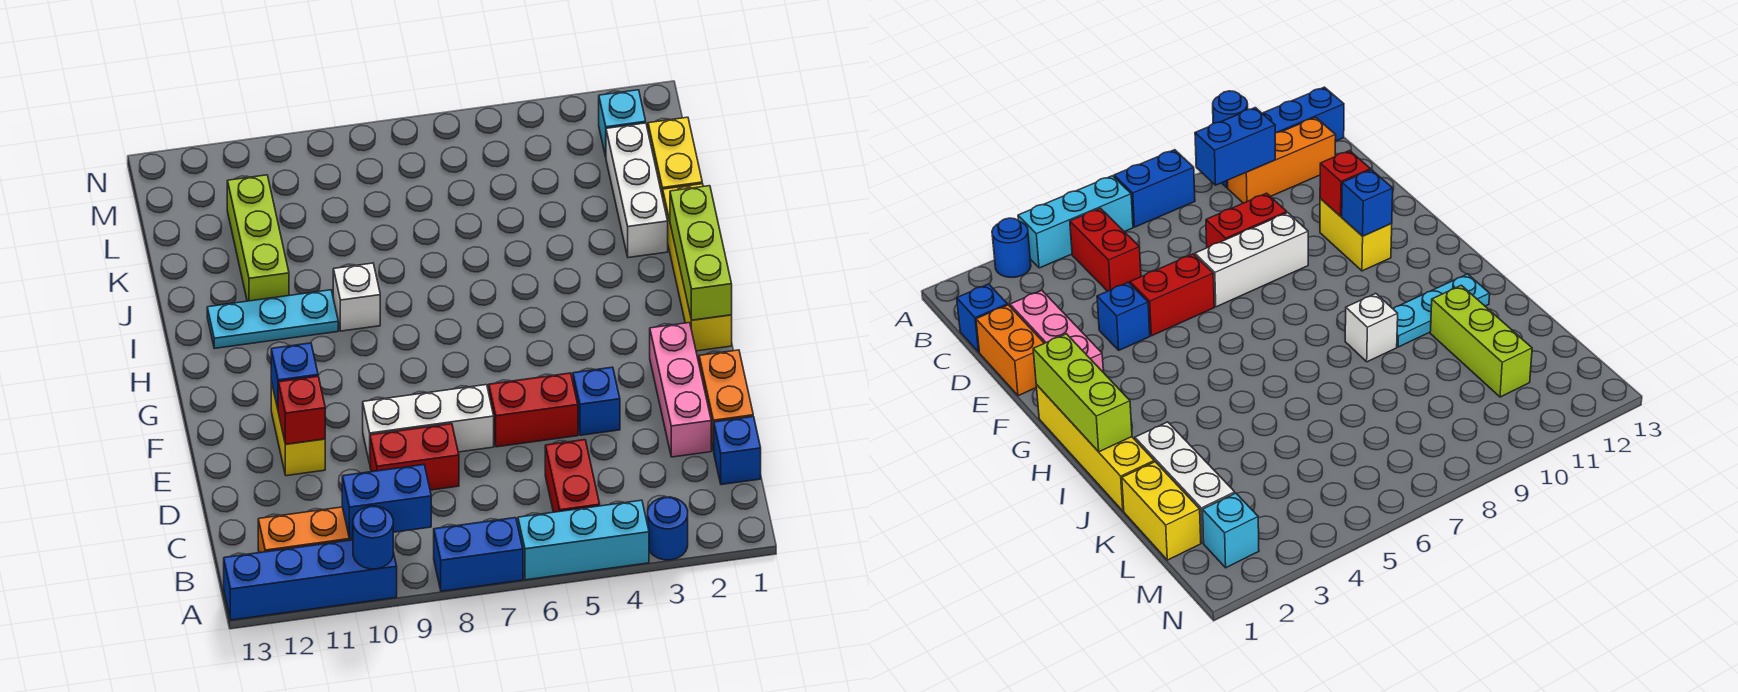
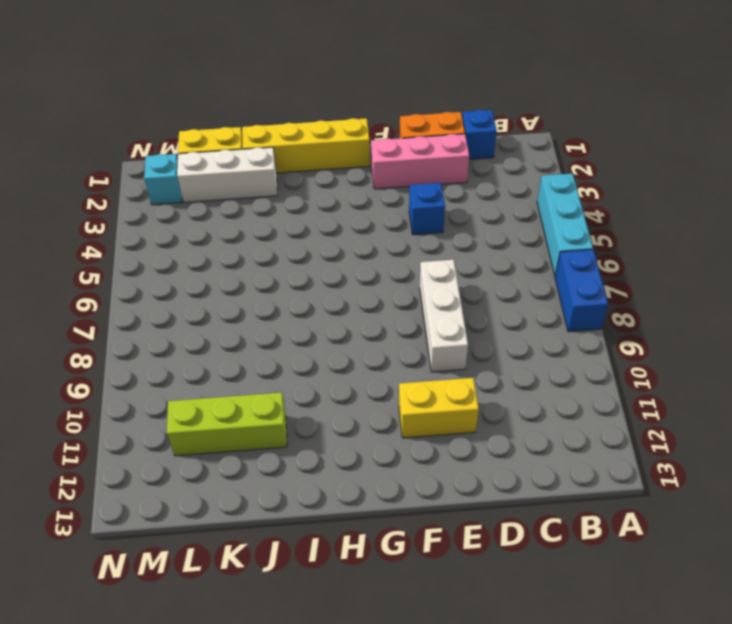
none -> blue 1x1 round brick [648,497,688,560]
none -> blue 1x4 brick [224,540,397,620]
none -> red 1x2 brick [545,440,600,512]

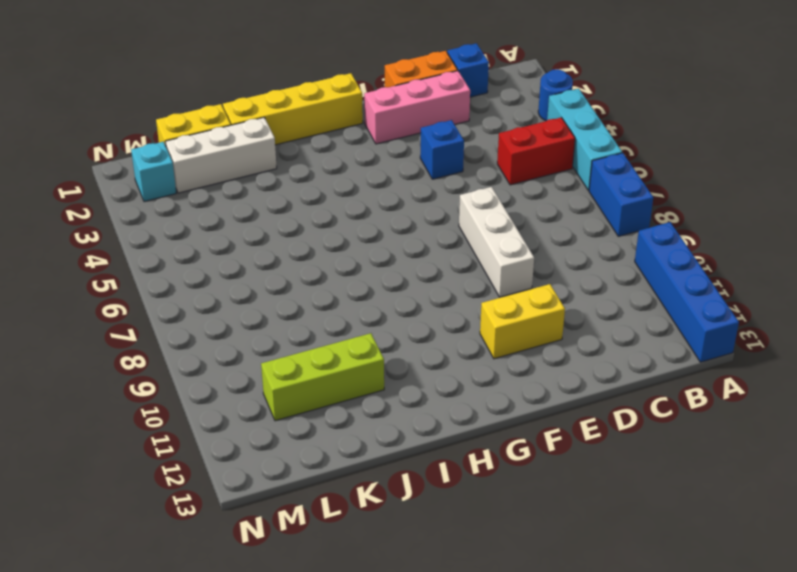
none -> orange 1x3 brick [258,507,353,553]
none -> red 1x2 brick [370,424,459,490]
none -> red 1x2 brick [489,373,578,447]

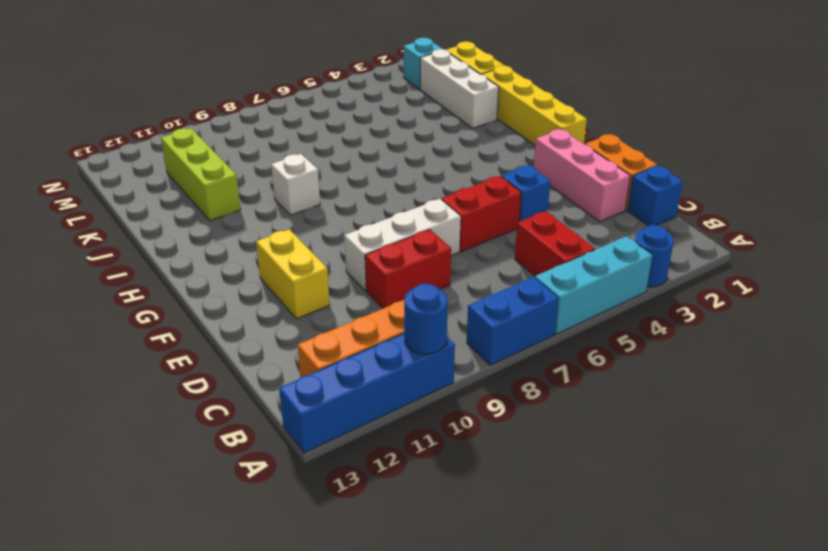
none -> cyan 1x3 plate [207,290,338,348]
none -> blue 1x2 brick [342,465,431,538]
none -> red 1x1 brick [278,376,325,444]

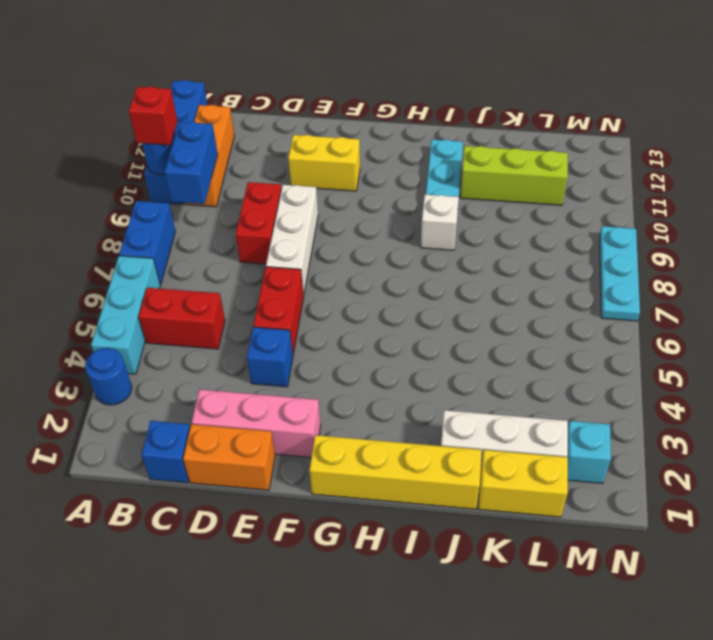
red 1x1 brick [129,86,177,145] -> red 1x1 brick moved to [278,376,325,444]
cyan 1x3 plate [600,226,640,321] -> none
none -> blue 1x1 brick [271,343,318,409]
none -> lime 1x3 brick [670,186,732,320]

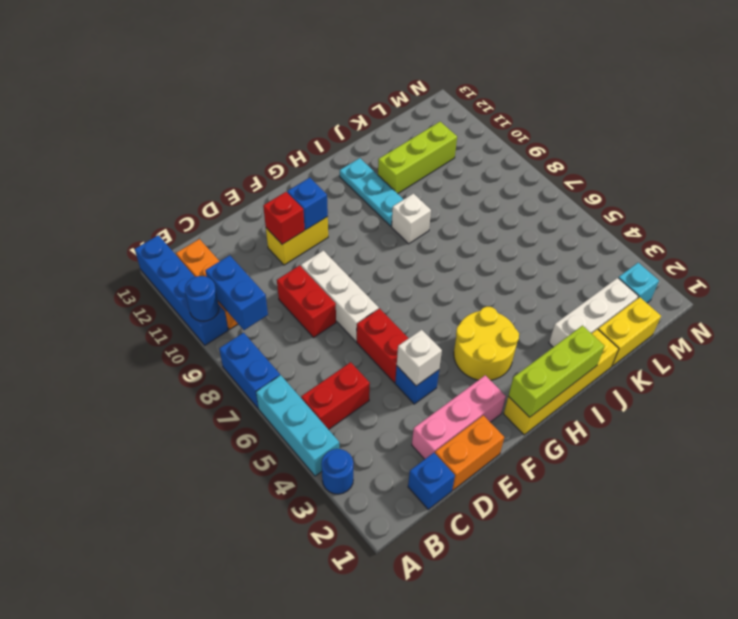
white 1x1 brick [397,330,442,386] -> none
yellow 2x2 round brick [454,307,519,380] -> none

